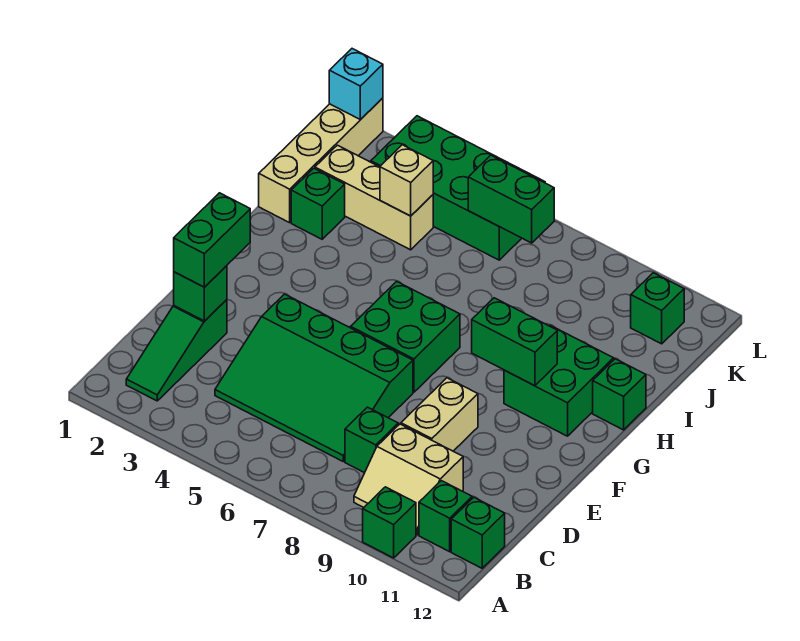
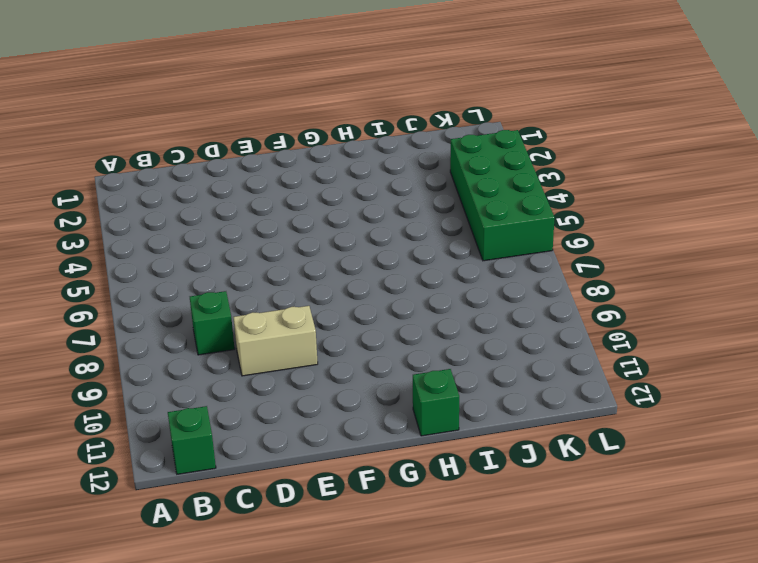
none -> green 1x1 brick [363,487,416,558]
none -> green 1x3 slope [126,300,227,401]
none -> tan 2x2 slope [354,424,463,535]

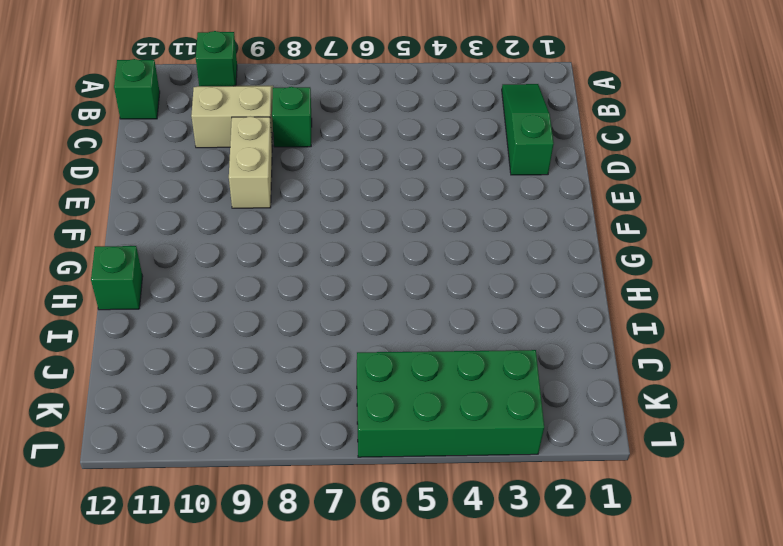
none -> green 1x1 brick [419,481,472,552]
none -> green 3x4 slope [215,294,413,461]
none -> green 2x2 brick [351,281,460,392]

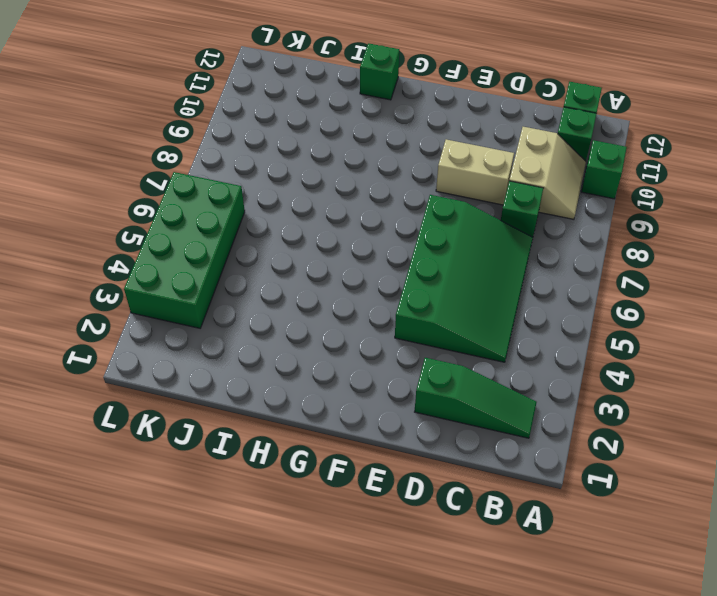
none -> green 2x2 brick [351,281,460,392]
none -> green 2x2 brick [504,325,614,436]
none -> tan 1x4 brick [259,98,383,223]

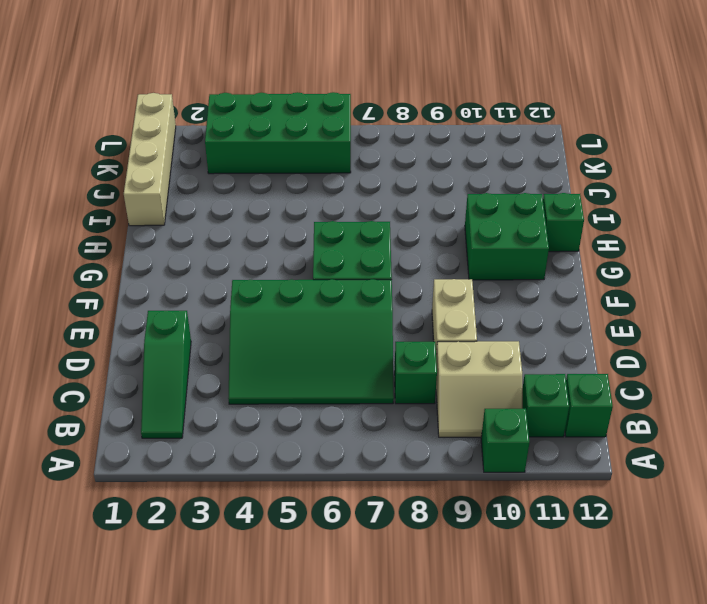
none -> green 1x1 brick [291,168,345,239]
none -> tan 1x3 brick [315,145,433,250]
none -> green 1x1 brick [631,273,684,344]

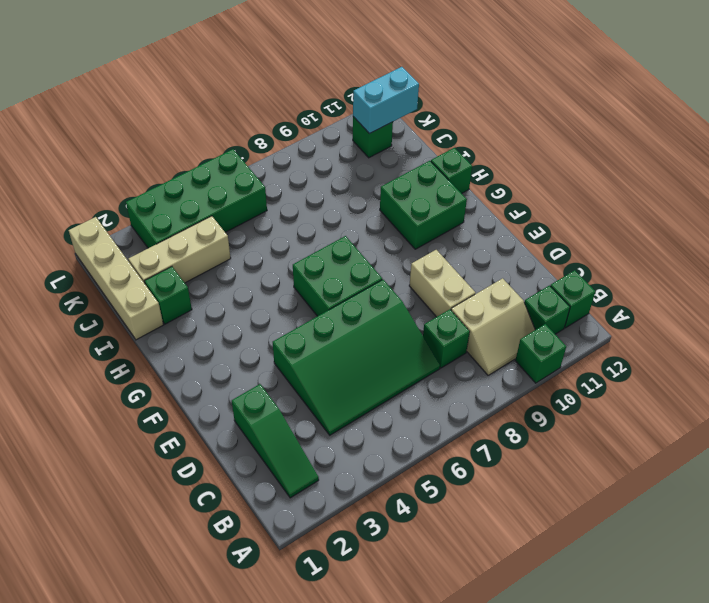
cyan 1x2 brick [353,67,419,134] -> none
none -> green 1x1 brick [174,266,227,321]
none -> green 1x2 brick [472,298,557,386]
none -> tan 1x1 brick [380,145,433,216]

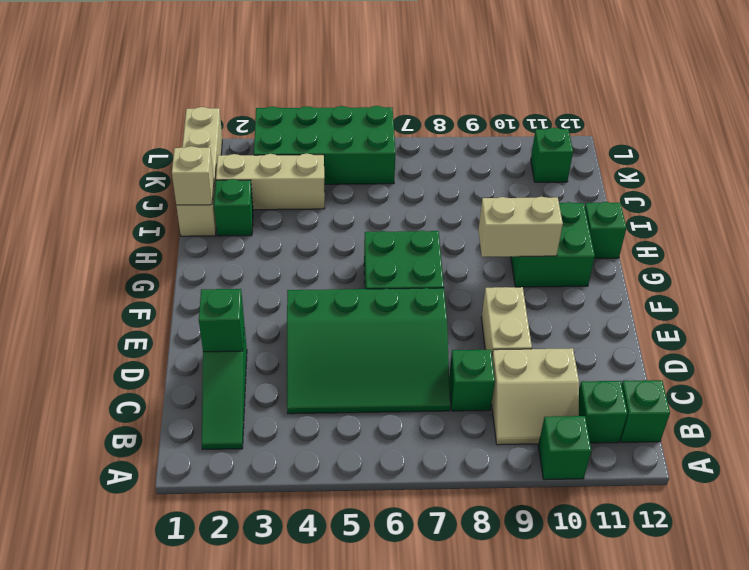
tan 1x2 brick [478,197,563,257] -> green 1x2 brick [472,298,557,386]
tan 1x1 brick [172,146,214,205] -> tan 1x1 brick moved to [380,145,433,216]
none -> green 1x2 brick [468,155,554,243]
none -> cyan 1x1 brick [329,49,383,120]
none -> green 1x2 brick [174,193,250,287]

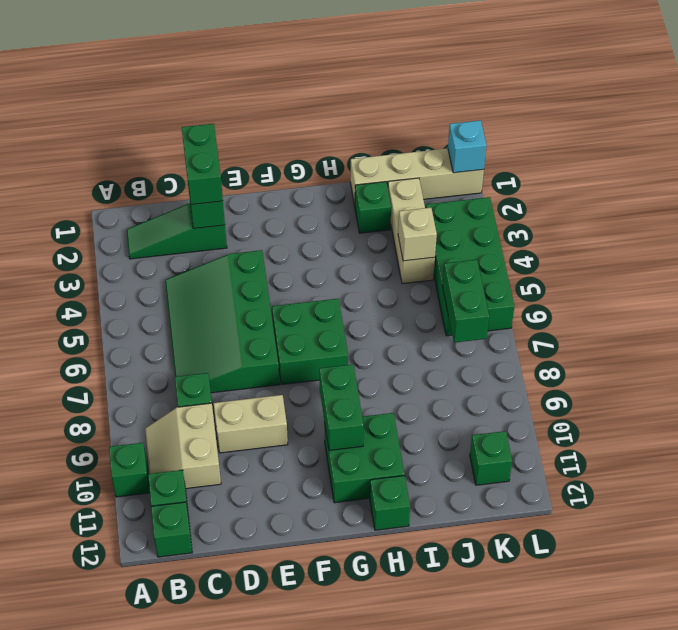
green 1x2 brick [182,124,223,205] -> green 1x2 brick turned to [174,193,250,287]

